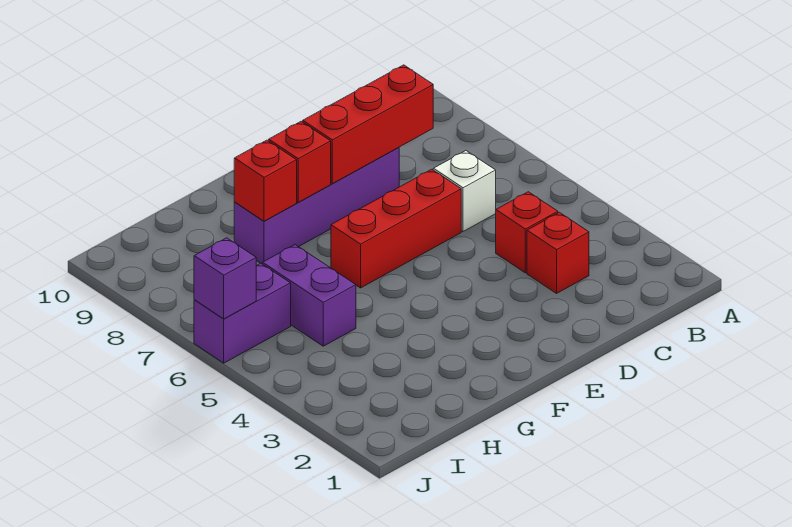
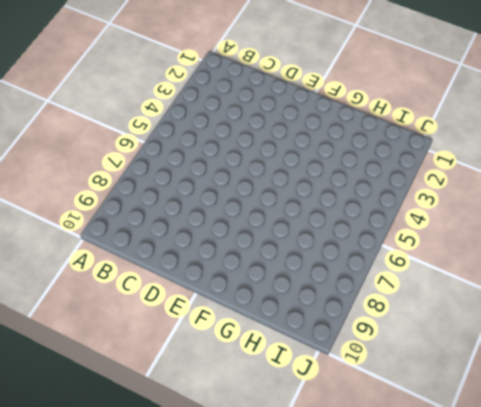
none -> red 1x1 brick [527,212,589,293]
none -> red 1x1 brick [496,192,558,273]

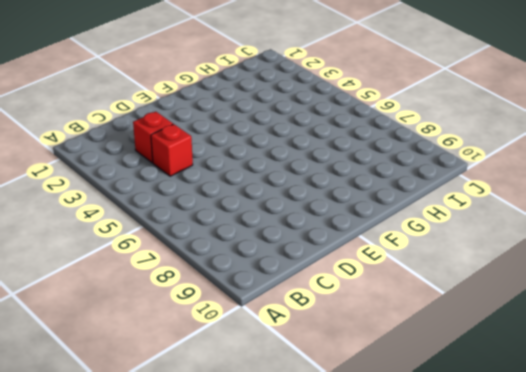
none -> white 1x1 brick [433,151,496,232]
none -> red 1x3 brick [331,169,461,288]

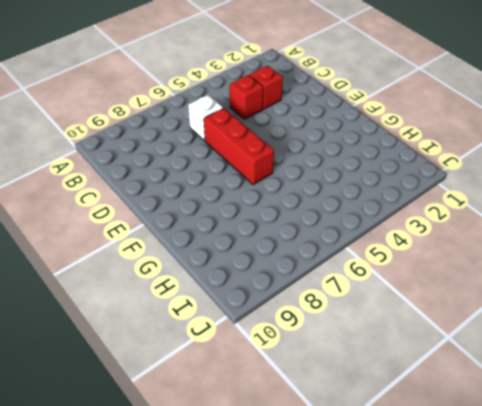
none -> purple 1x4 brick [234,147,399,264]
none -> purple 1x2 brick [263,245,356,346]

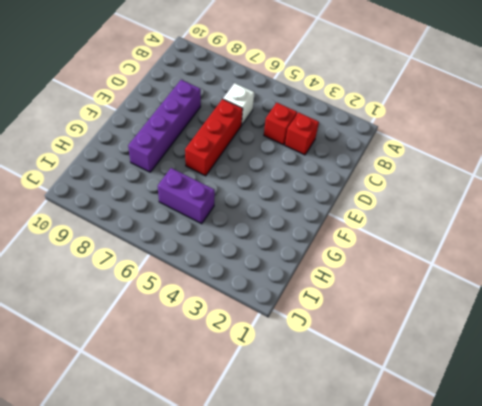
none -> purple 1x2 brick [194,263,291,363]
none -> red 1x3 brick [303,65,433,184]

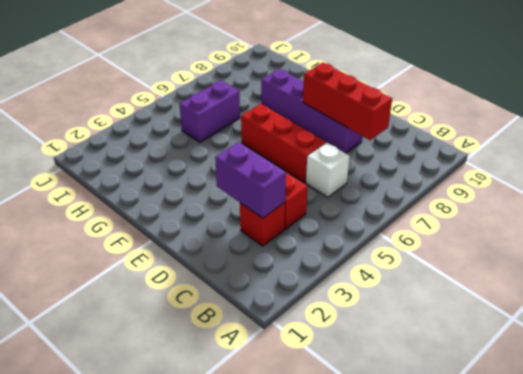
purple 1x2 brick [215,142,286,218] -> purple 1x2 brick moved to [194,263,291,363]
none -> red 1x1 brick [269,122,331,202]
none -> red 1x1 brick [234,140,297,221]

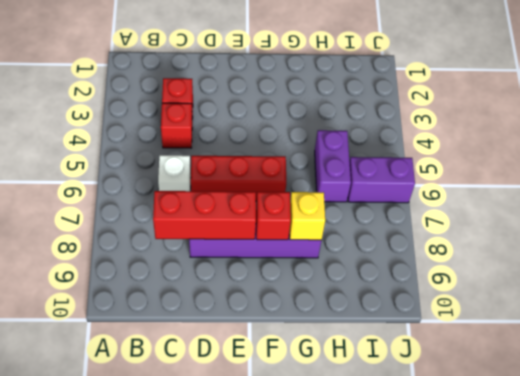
yellow 1x1 brick [290,192,325,240] -> red 1x1 brick [234,140,297,221]
none -> purple 1x1 brick [194,238,256,319]

